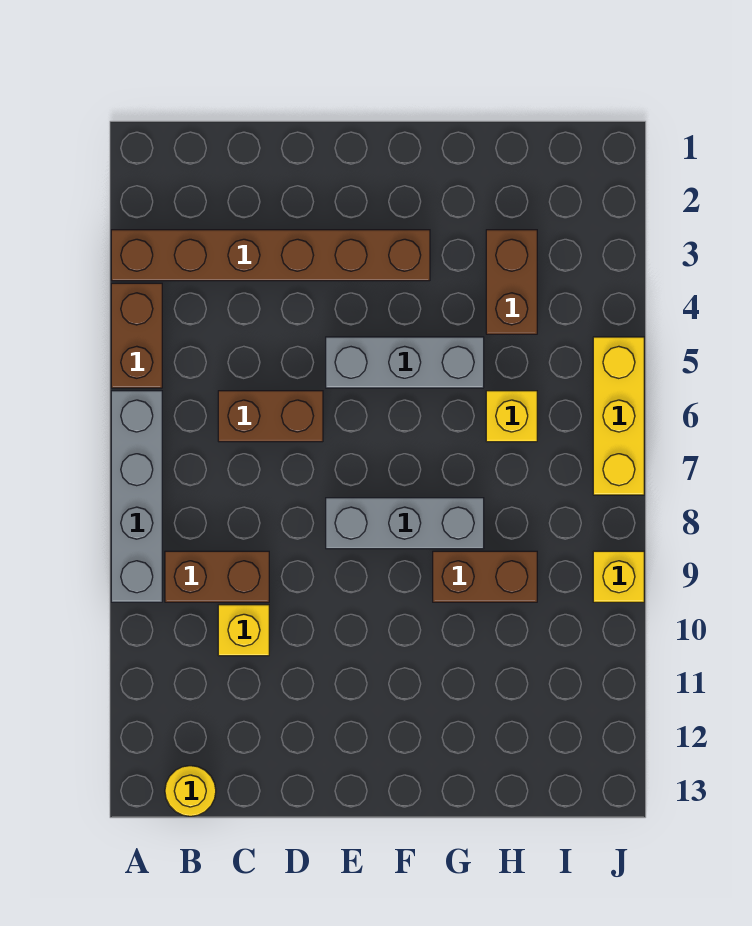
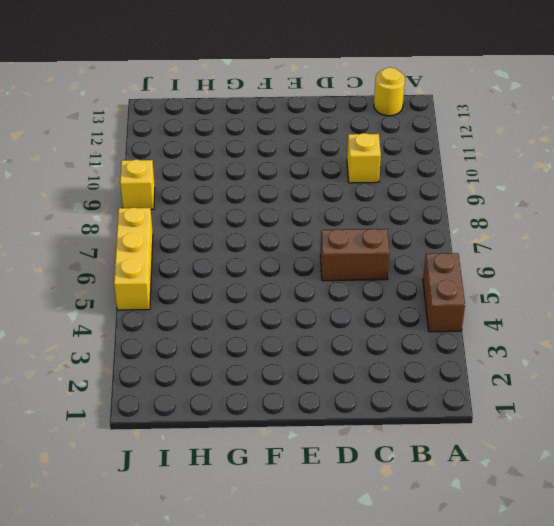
none -> brown 1x6 brick [111,230,430,281]
none -> grey 1x4 brick [111,391,162,602]
none -> brown 1x2 brick [165,551,269,602]

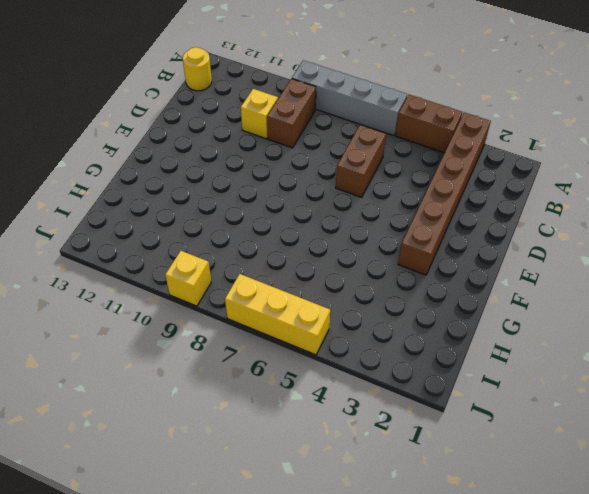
none -> grey 1x3 brick [326,337,484,388]
none -> grey 1x3 brick [326,498,484,549]
none -> brown 1x2 brick [433,551,537,602]

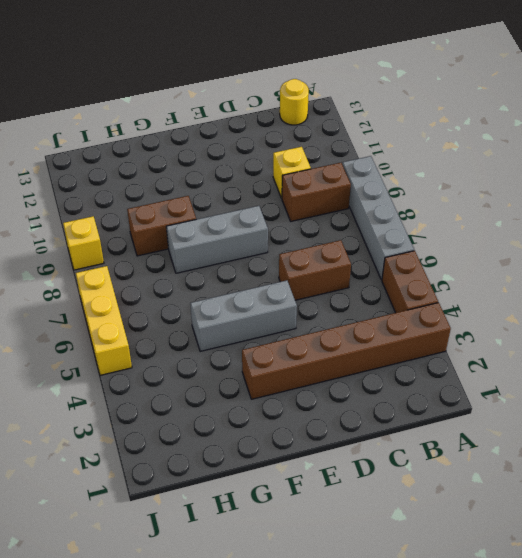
none -> brown 1x2 brick [486,230,537,334]
none -> yellow 1x1 brick [486,391,537,442]

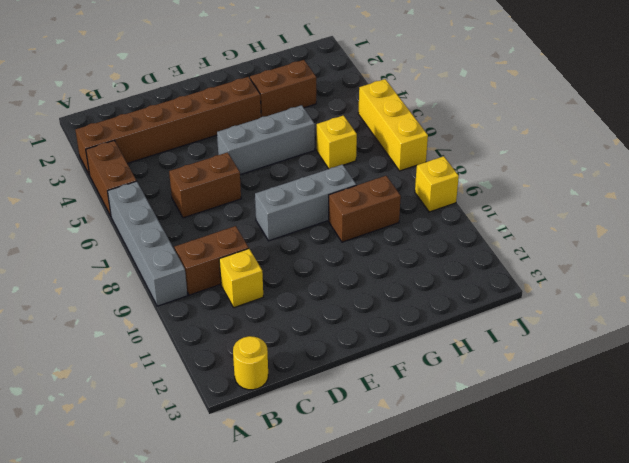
brown 1x2 brick [250,60,316,117] -> brown 1x2 brick turned to [486,230,537,334]

